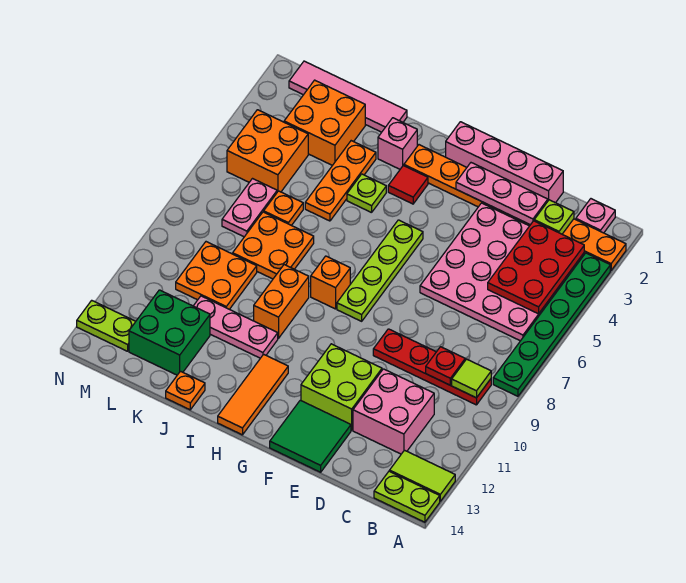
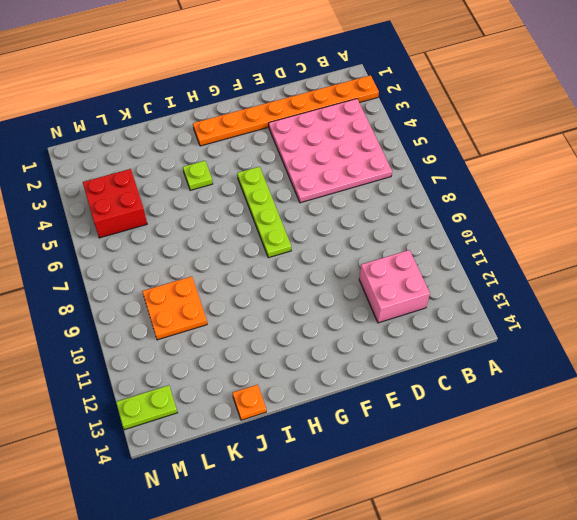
red 2x2 brick [83,169,147,238] -> orange 2x2 brick [227,110,308,192]
none -> green 1x6 plate [493,253,610,396]
none -> lime 1x2 tile [390,450,455,501]
none -> lime 1x2 plate [374,471,440,522]
none -> pink 1x1 plate [576,199,615,233]

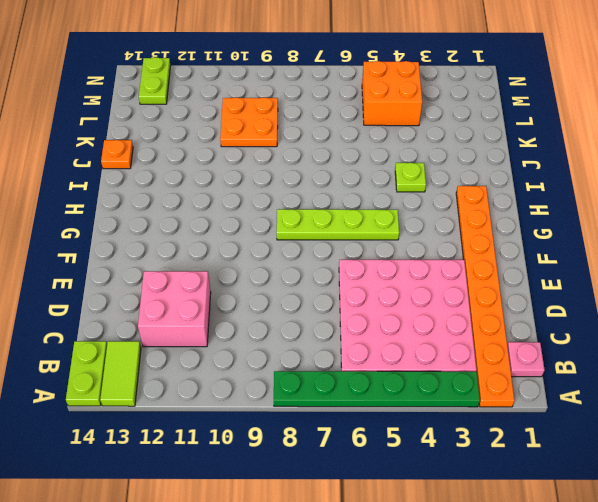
none -> red 1x4 plate [373,329,491,405]
none -> pink 1x4 brick [446,122,563,203]
none -> lime 2x2 brick [301,344,382,430]
none -> green 2x2 tile [270,400,351,472]

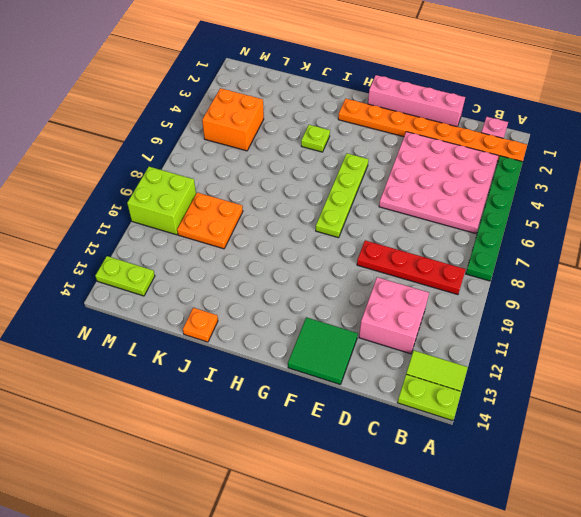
lime 2x2 brick [127,167,196,235] -> lime 2x2 brick moved to [301,344,382,430]
none -> red 1x1 tile [388,166,428,204]
none -> orange 1x1 brick [311,256,350,309]
none -> orange 1x3 tile [218,354,288,435]
none -> pink 1x1 brick [378,118,417,169]

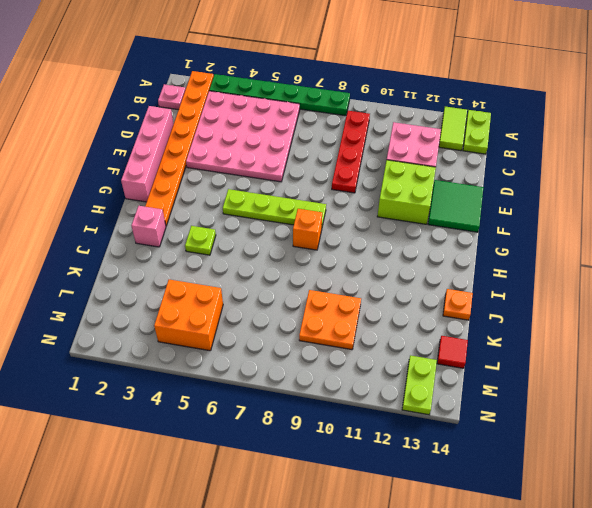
red 1x1 tile [437,336,468,368] -> red 1x1 tile moved to [388,166,428,204]
none -> orange 1x3 tile [218,354,288,435]
none -> orange 1x2 brick [254,265,309,338]
none -> pink 1x3 plate [194,296,278,358]
none -> pink 1x4 tile [289,61,407,132]

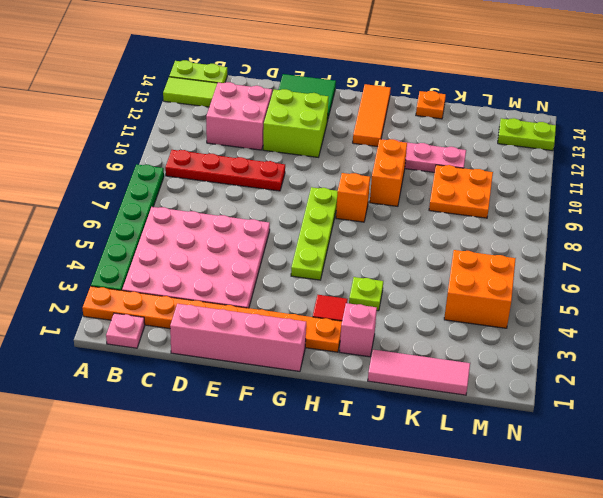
pink 1x3 tile [368,350,470,395] -> pink 1x4 tile [289,61,407,132]
none -> orange 1x3 plate [305,141,376,221]
none -> orange 2x2 plate [233,212,314,279]
none -> orange 2x2 brick [284,80,365,165]
none -> orange 1x1 plate [264,191,303,226]

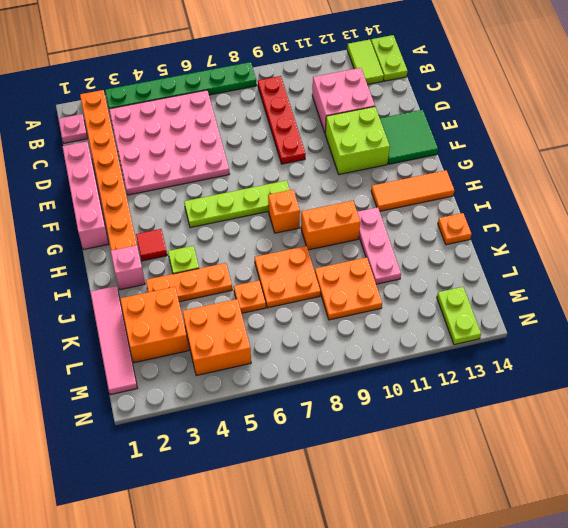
none -> green 2x2 brick [129,290,210,375]
none -> pink 1x2 plate [222,179,277,237]
none -> red 2x3 plate [488,221,584,314]
none -> lime 1x1 tile [452,359,491,398]

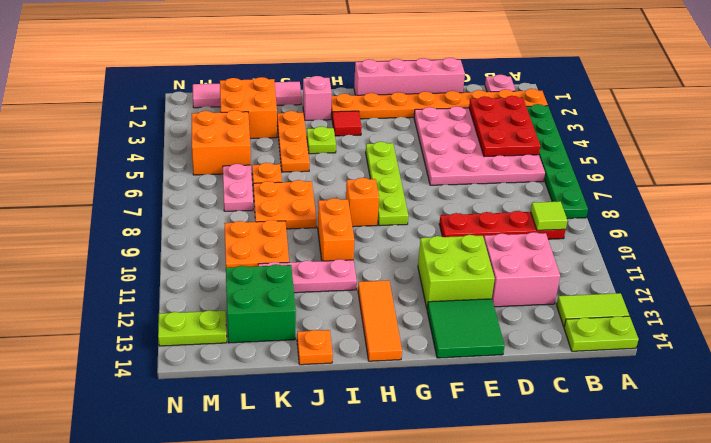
none -> lime 1x1 plate [534,200,574,234]
none -> red 1x1 plate [426,347,465,385]
none -> pink 1x3 plate [456,163,548,225]

